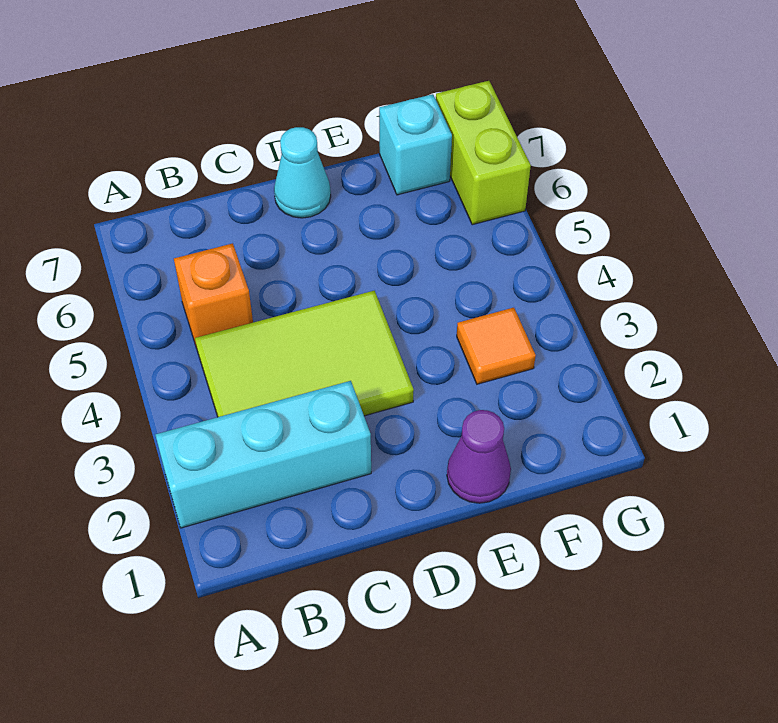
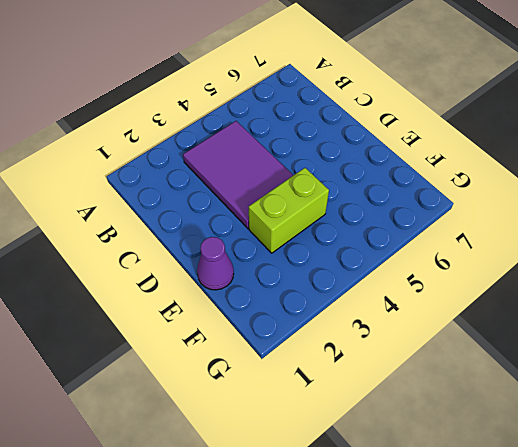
purple 2x3 tile [183,121,293,229] -> lime 2x3 tile [195,291,414,417]
lime 1x2 brick [249,168,329,253] -> lime 1x2 brick moved to [436,81,531,225]
none -> cyan 1x3 brick [156,381,371,528]
none -> orange 1x1 brick [174,243,253,348]

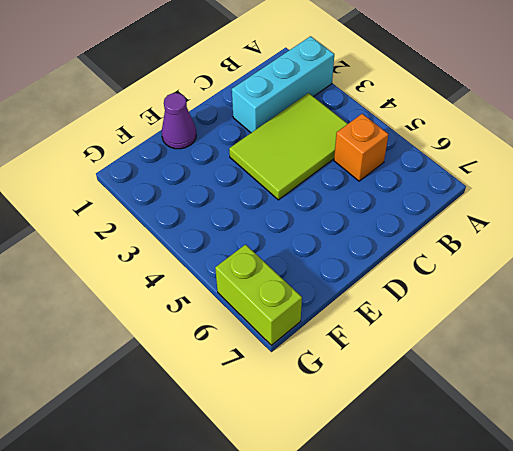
none -> cyan 1x1 cone [274,127,331,218]
none -> orange 1x1 tile [457,308,536,384]

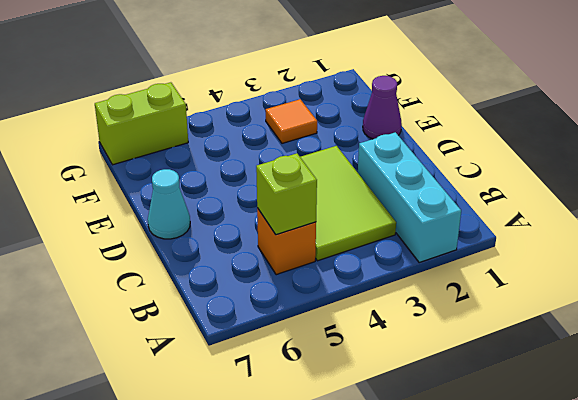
lime 1x1 brick [256,153,317,235] -> none
none -> cyan 1x1 brick [379,94,452,195]

